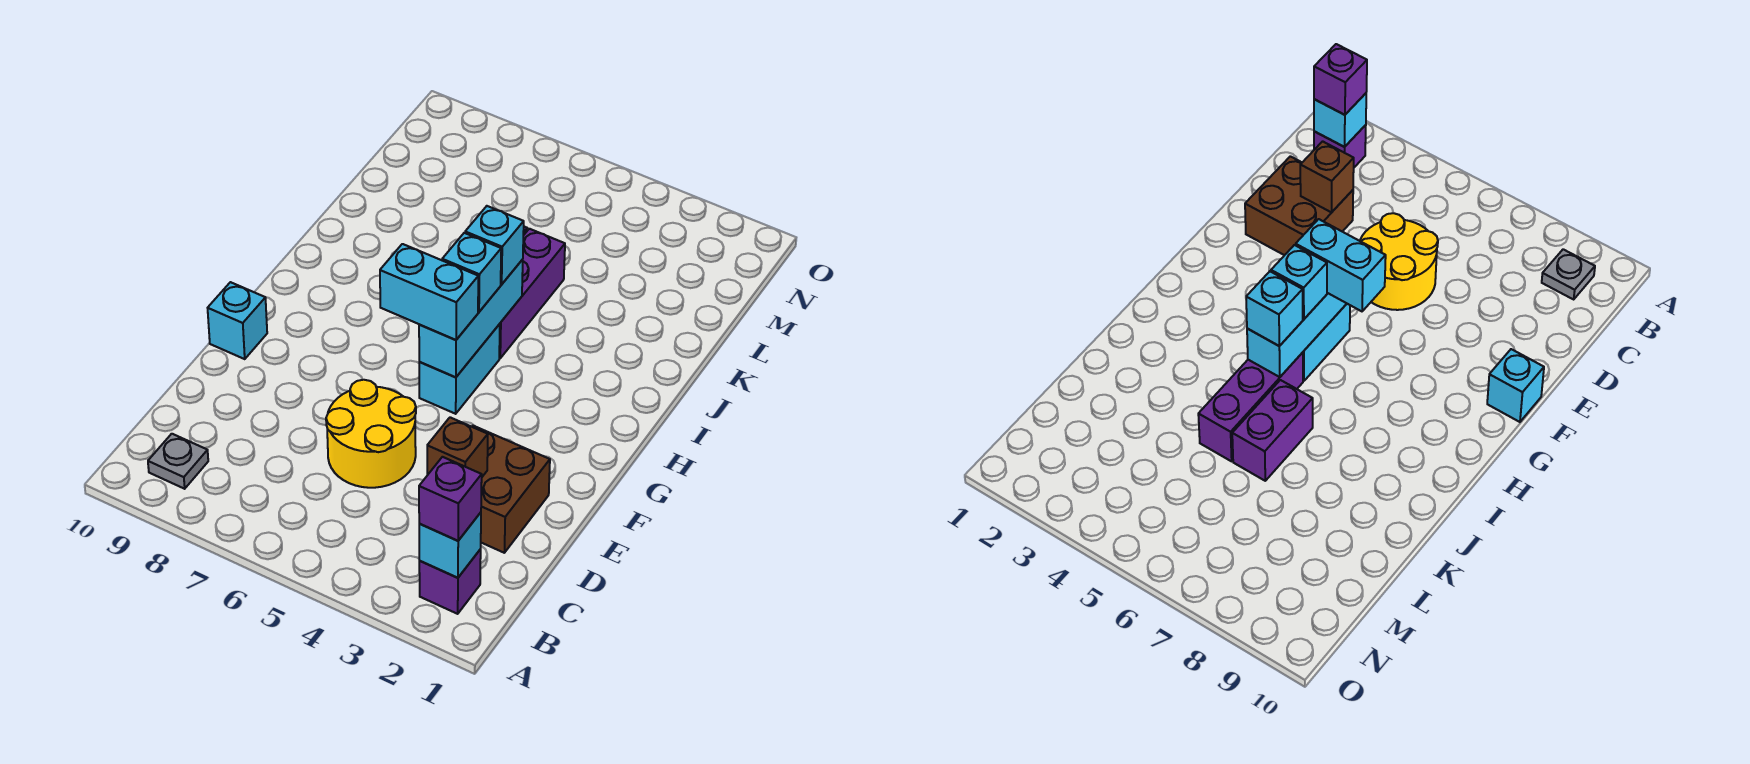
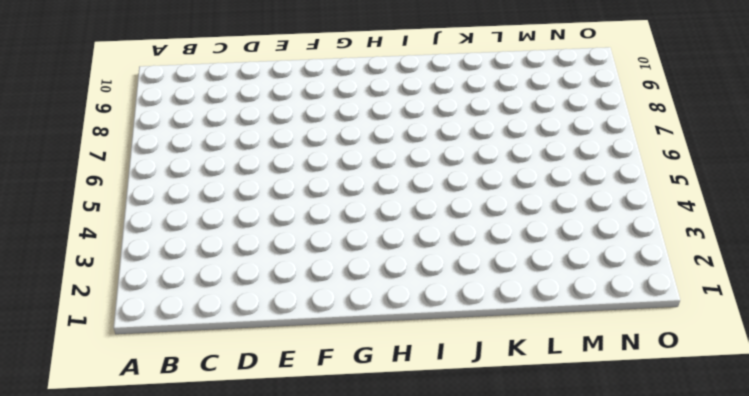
none -> purple 1x1 brick [419,549,481,614]
none -> grey 1x1 plate [148,434,208,489]
none -> brown 2x2 brick [472,426,550,553]

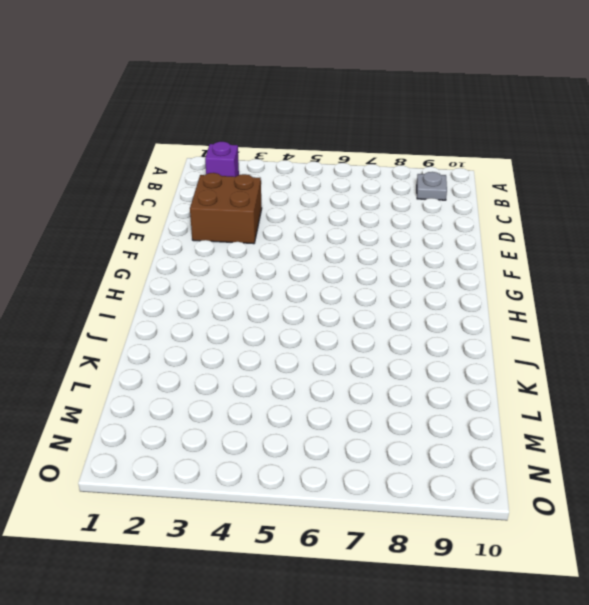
none -> yellow 2x2 round brick [326,380,416,488]
none -> cyan 1x1 brick [208,282,267,359]
none -> cyan 1x2 brick [419,324,500,414]

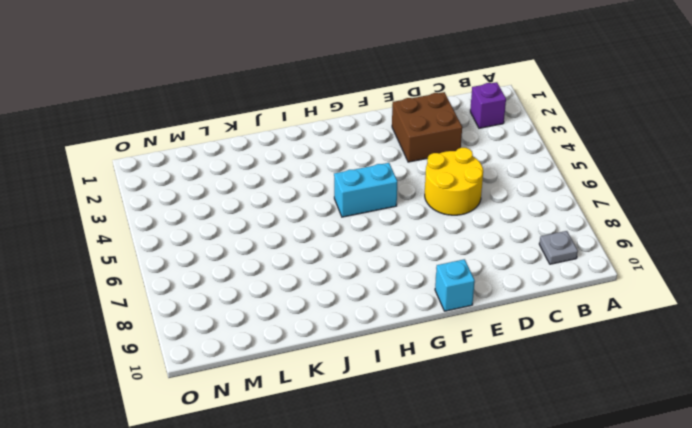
none -> purple 1x3 brick [499,229,565,358]
none -> purple 1x2 brick [1232,380,1313,481]
none -> cyan 1x1 brick [419,512,481,578]

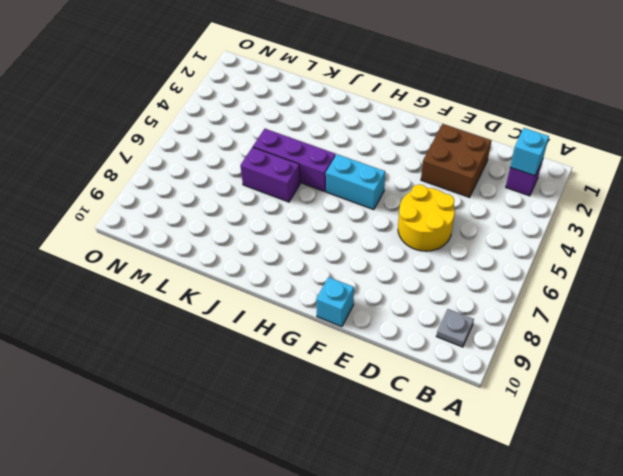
none -> brown 1x1 brick [427,417,488,477]
none -> cyan 1x3 brick [419,260,523,377]
none -> purple 1x1 brick [419,457,482,541]

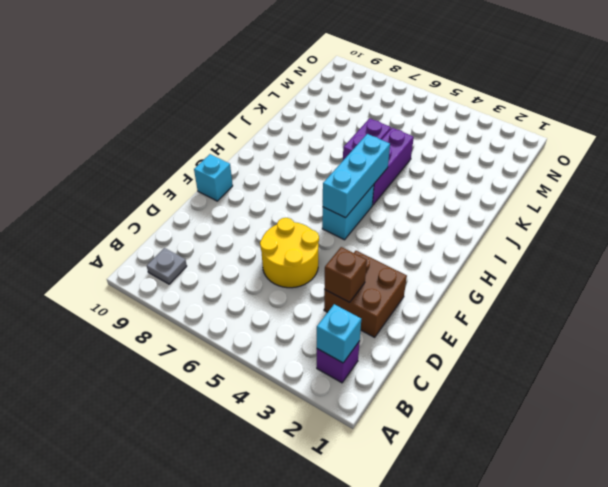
none -> purple 1x1 brick [419,457,482,541]
none -> cyan 1x2 brick [380,244,478,340]
none -> cyan 1x1 brick [442,233,501,312]

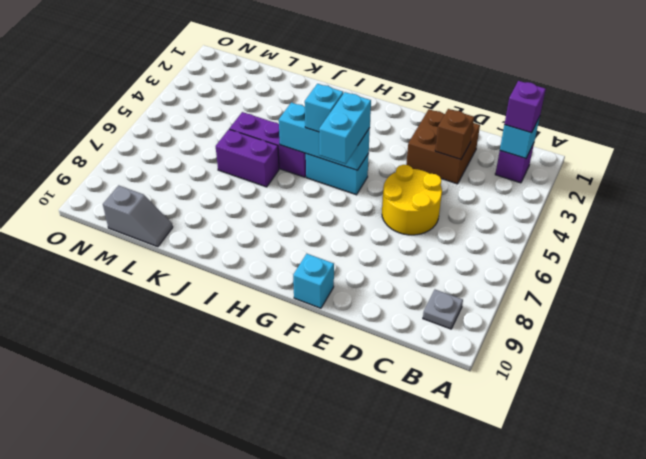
grey 1x2 slope [103,185,173,247] -> none
none -> cyan 1x1 brick [465,206,524,284]

